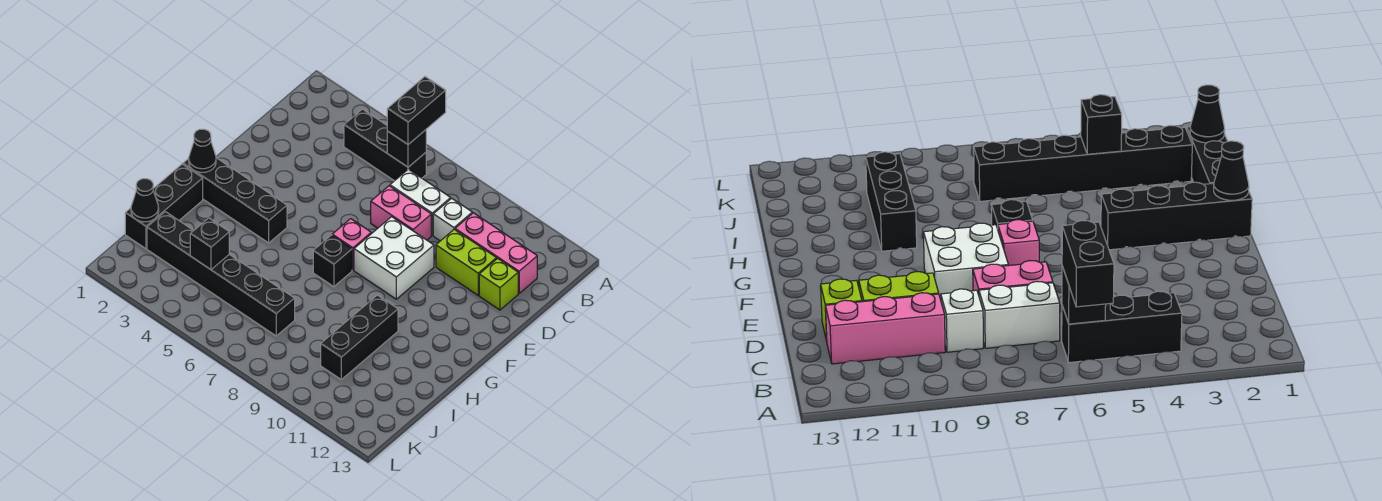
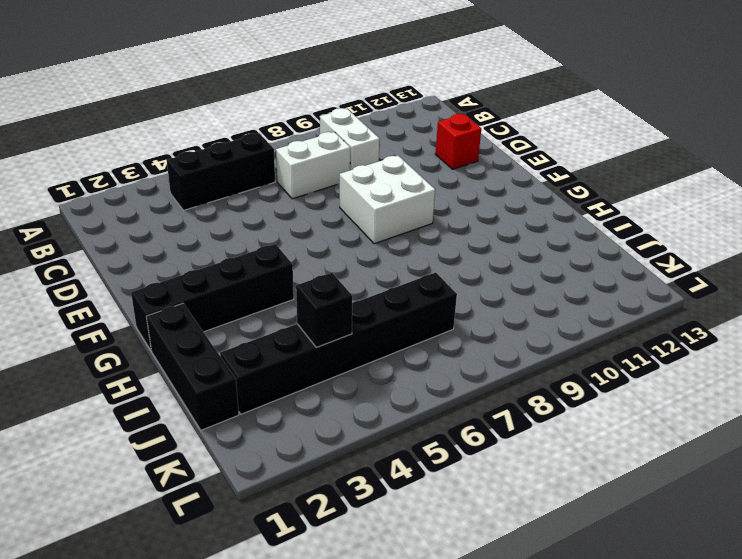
white 1x2 brick [320,108,380,170] -> white 1x1 brick [433,198,472,241]
red 1x1 brick [435,114,481,169] -> lime 1x1 brick [479,258,518,310]
none -> pink 1x3 brick [455,213,537,293]
none -> pink 1x2 brick [371,186,431,240]
none -> lime 1x2 brick [436,229,497,295]

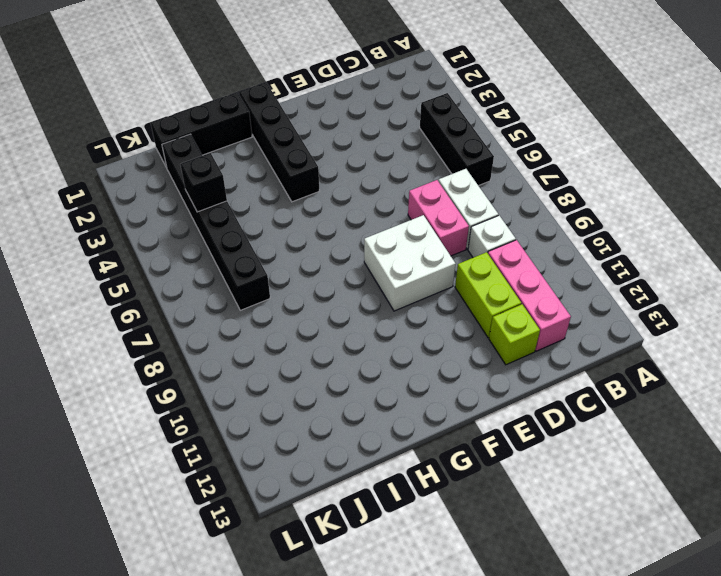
none -> pink 1x1 brick [332,219,371,270]
none -> black 1x1 brick [313,235,352,287]
none -> black 1x3 brick [321,295,398,379]

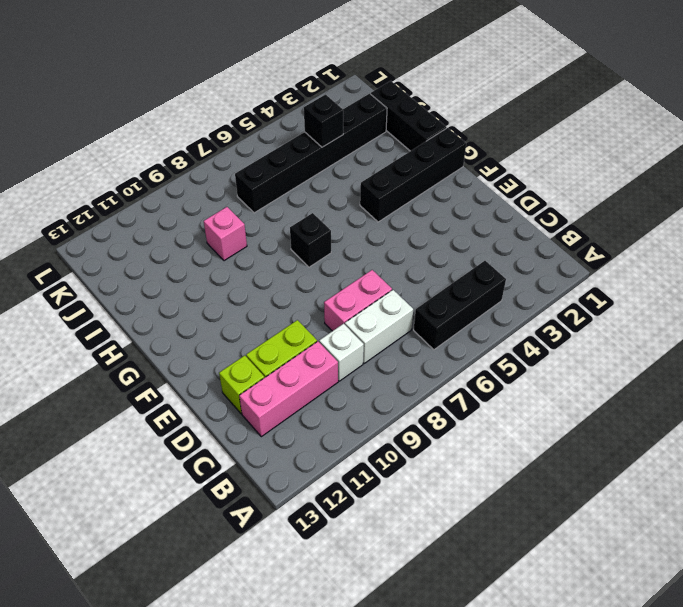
pink 1x1 brick [204,207,247,261] -> pink 1x1 brick moved to [332,219,371,270]
none -> white 2x2 brick [354,217,434,299]
none -> black 1x3 brick [321,295,398,379]
none -> black 1x1 brick [387,130,426,167]

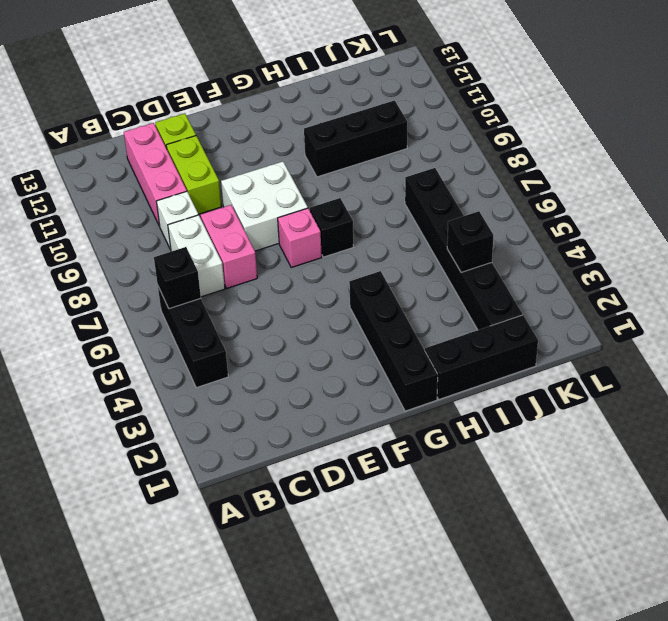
none -> black 1x1 cone [189,129,216,172]
none -> black 1x1 cone [131,179,159,222]
none -> black 1x2 brick [387,77,446,144]

